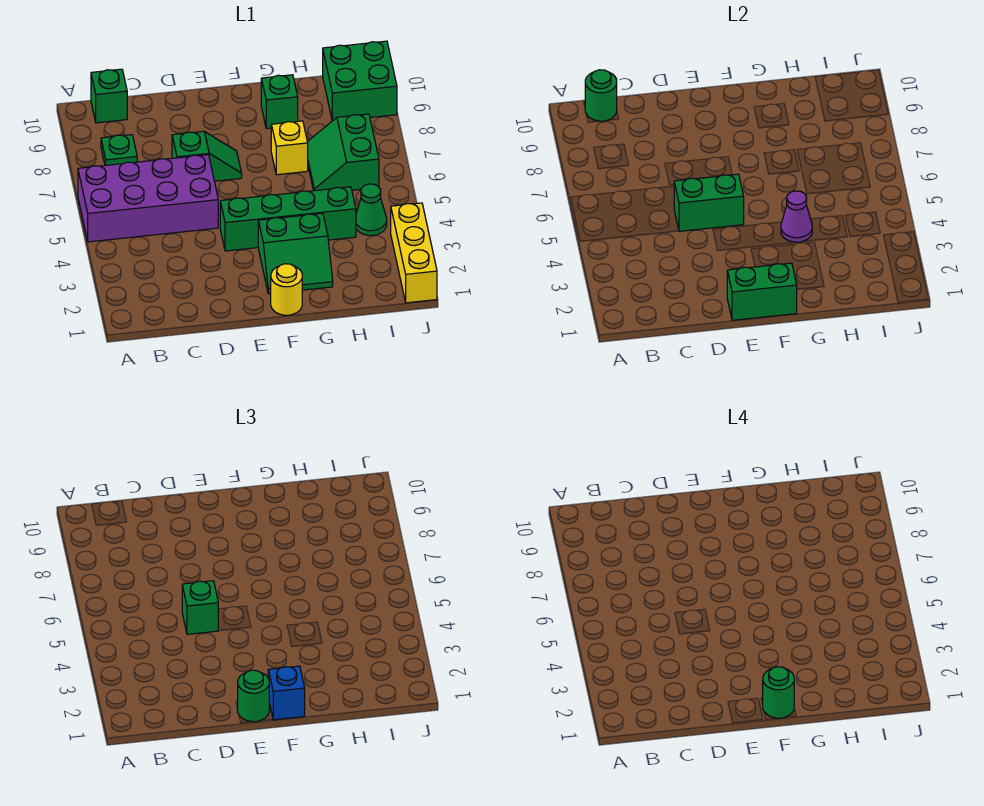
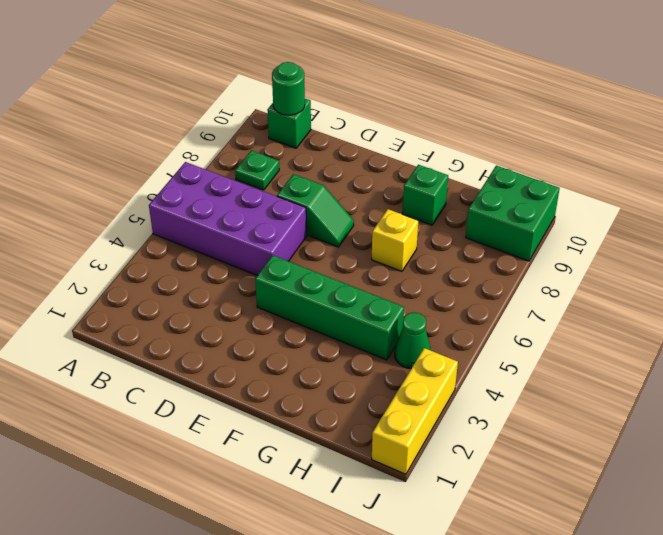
none -> yellow 1x1 round brick [271,264,302,315]
none -> green 2x2 slope [258,213,333,294]
none -> green 2x2 slope [308,114,379,191]

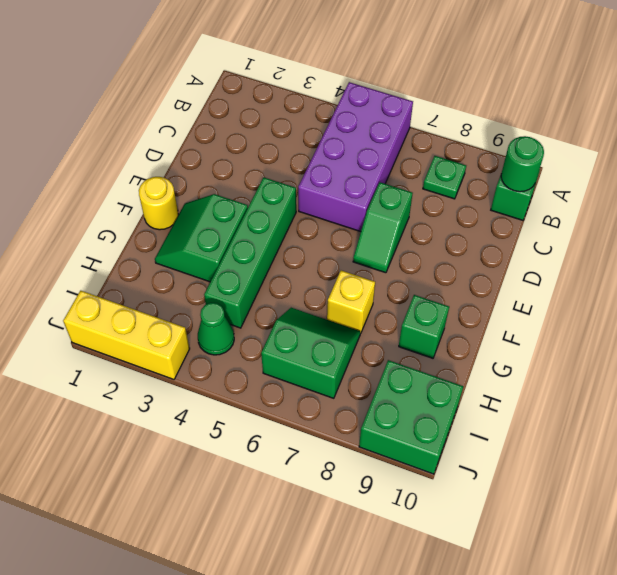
none -> green 1x2 brick [674,174,744,231]
none -> green 1x2 brick [727,263,797,320]
none -> purple 1x1 cone [781,191,812,242]

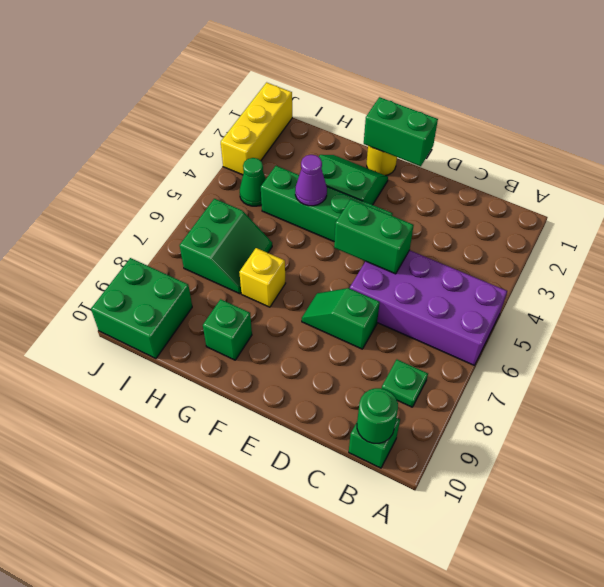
none -> green 1x1 brick [182,581,218,634]
none -> green 1x1 round brick [238,670,269,722]
none -> blue 1x1 brick [268,666,305,720]

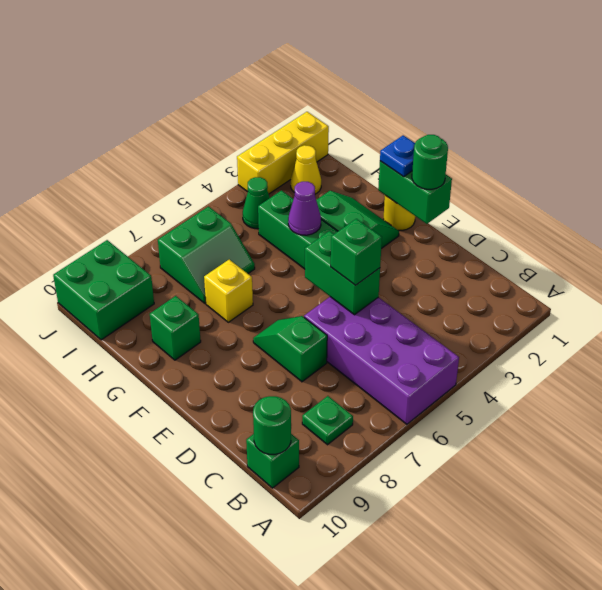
blue 1x1 plate [380,135,415,177] -> blue 1x1 brick [268,666,305,720]
yellow 1x1 cone [291,145,321,194] -> none
none -> green 1x1 round brick [762,667,794,718]

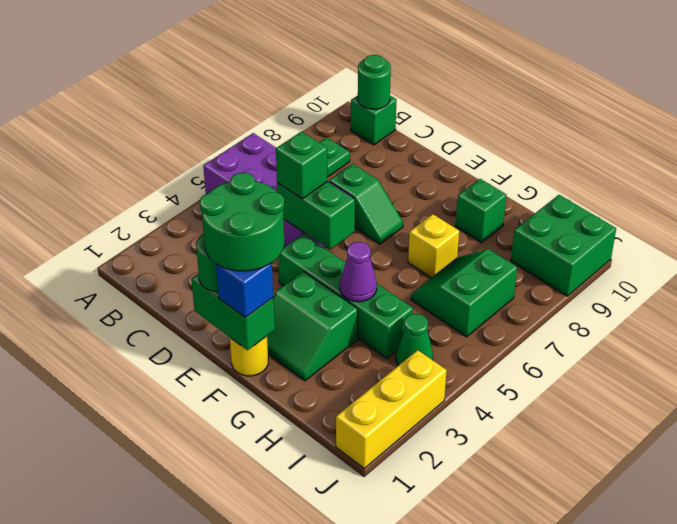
green 2x2 round brick [200,173,284,271] -> green 1x1 round brick [762,667,794,718]

